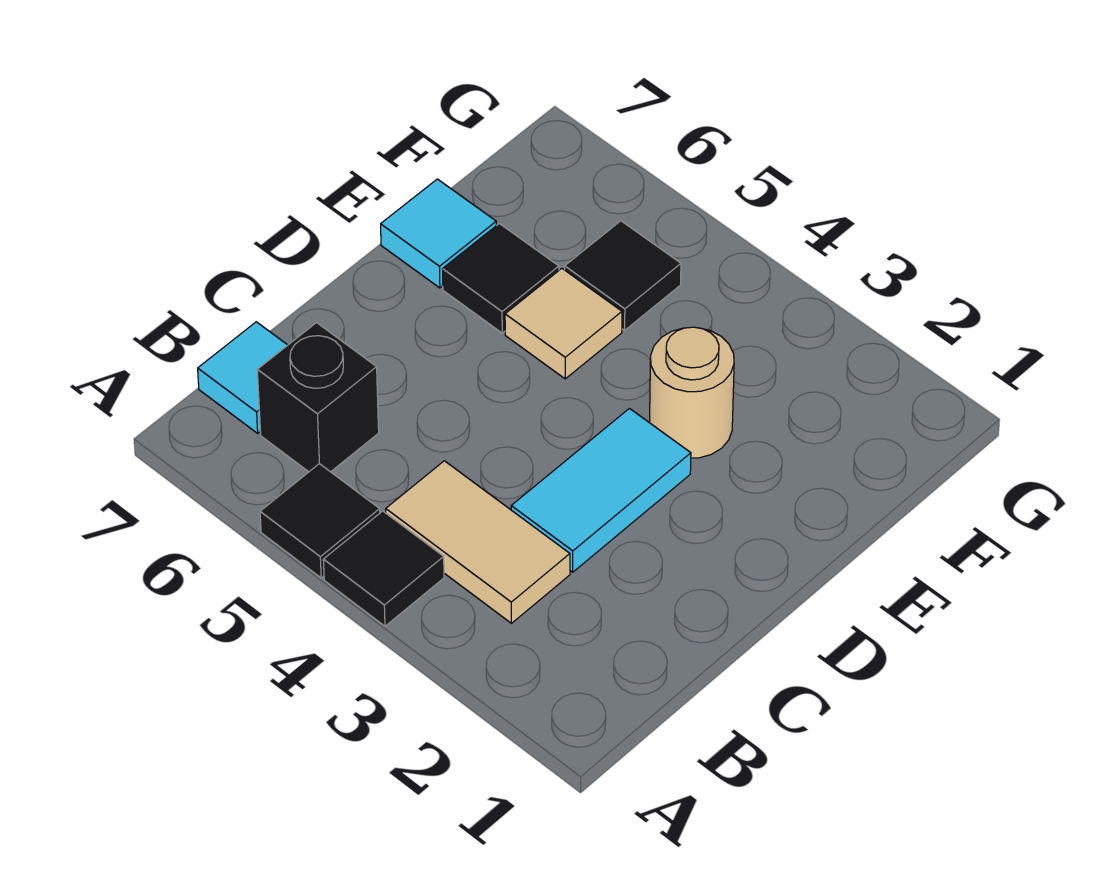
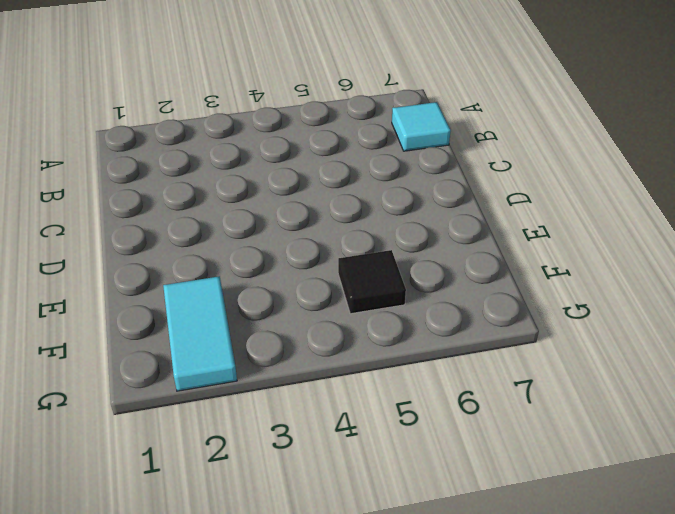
cyan 1x2 tile [163,276,237,391] -> cyan 1x2 tile moved to [511,408,691,572]
none -> black 1x1 tile [323,511,444,626]
none -> black 1x1 tile [260,464,380,578]

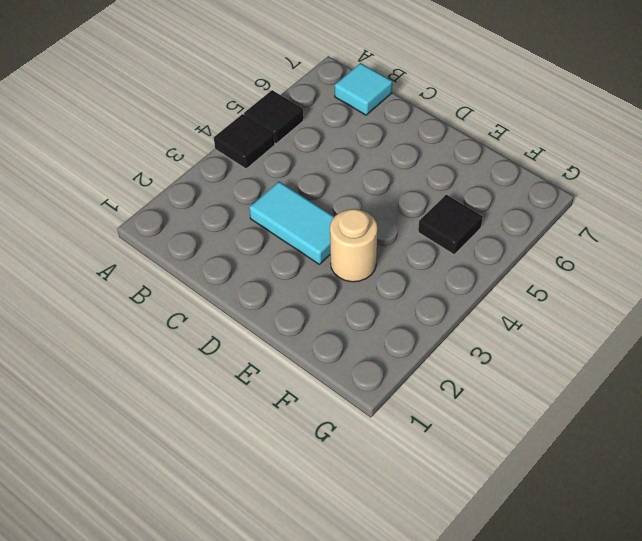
none -> tan 1x2 tile [386,461,570,623]
none -> black 1x1 brick [257,323,379,472]

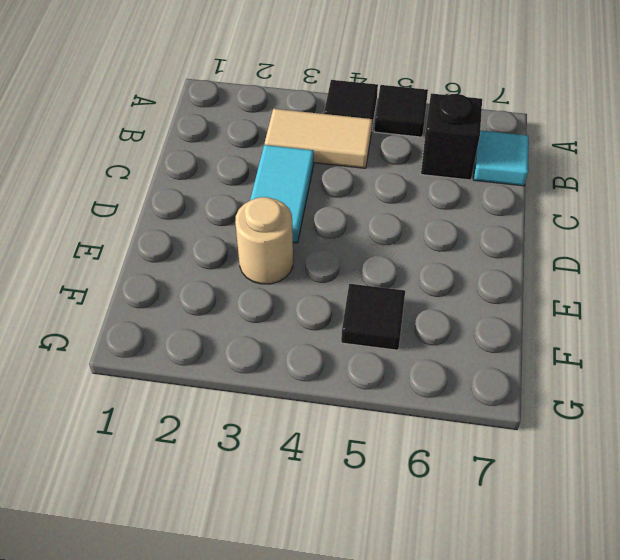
none -> tan 1x1 tile [505,268,622,379]
none -> black 1x1 tile [443,223,559,333]

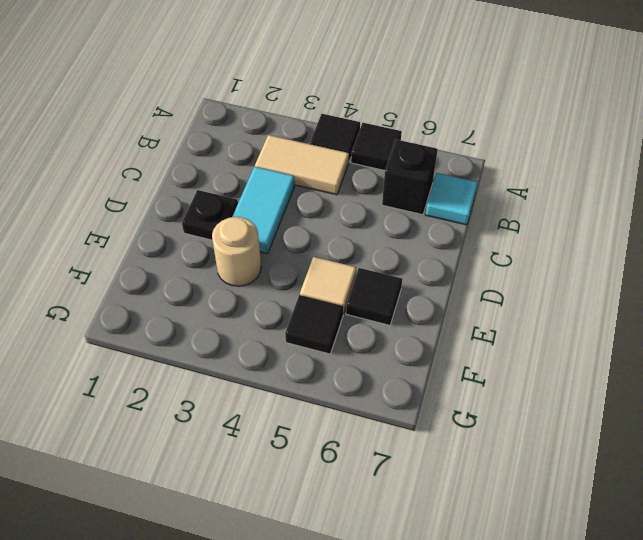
black 1x1 plate [182,190,238,240] -> none
none -> cyan 1x1 tile [381,179,496,288]

